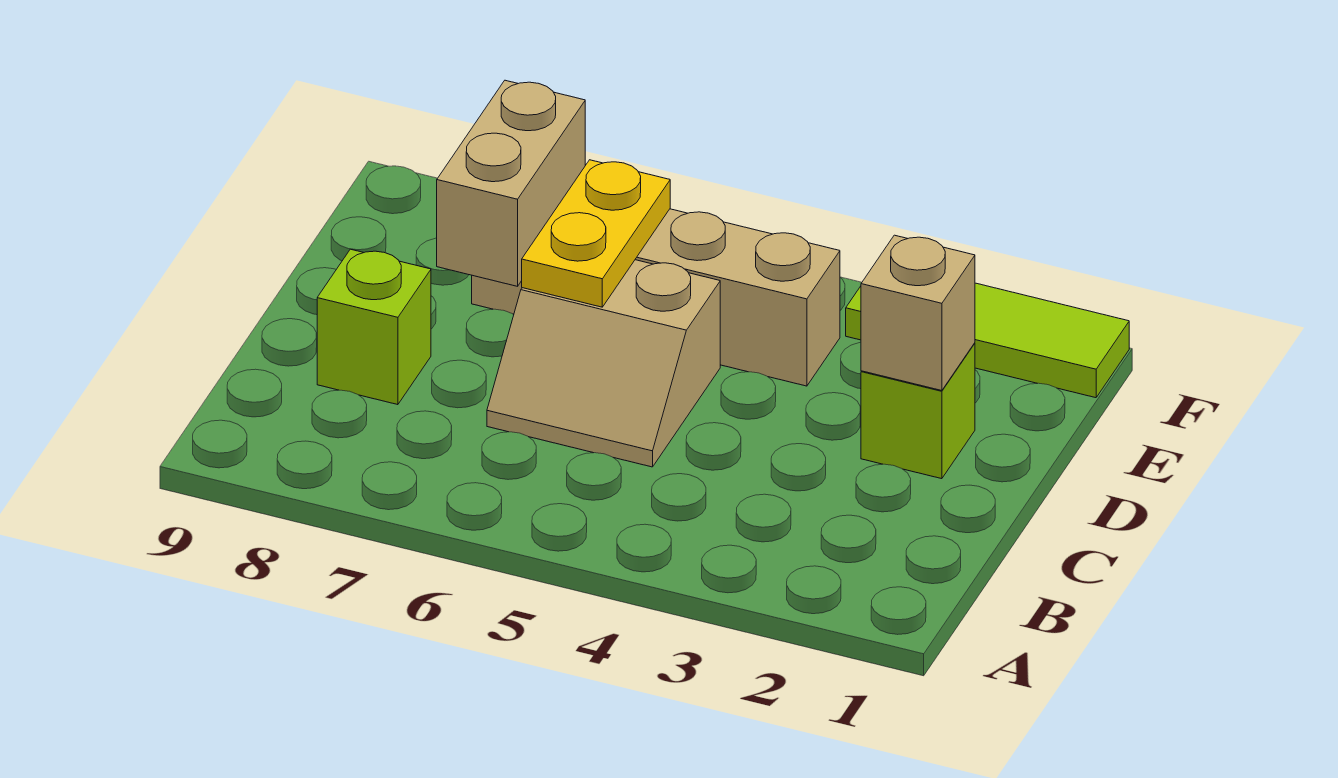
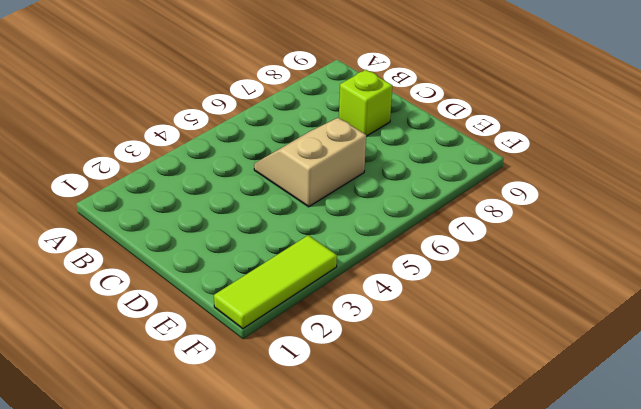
none -> lime 1x1 brick [861,343,975,479]
none -> tan 1x4 brick [472,209,840,386]

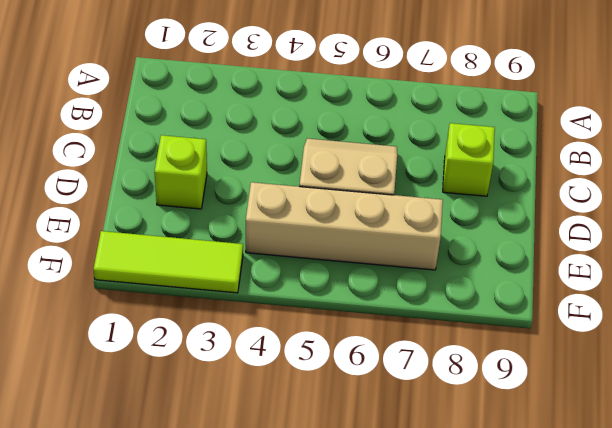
none -> tan 1x1 brick [861,235,975,391]
none -> yellow 1x2 plate [522,160,670,307]

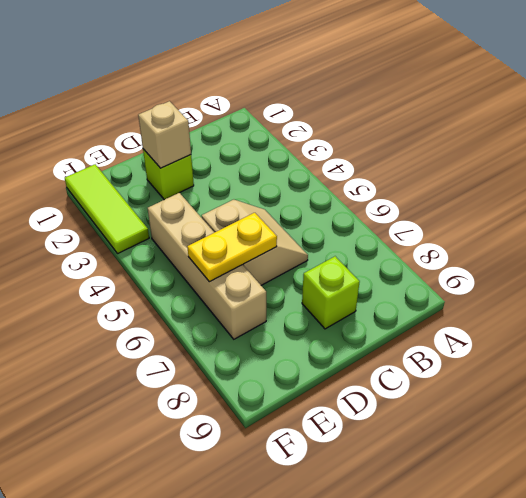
none -> tan 1x2 brick [437,80,585,286]

